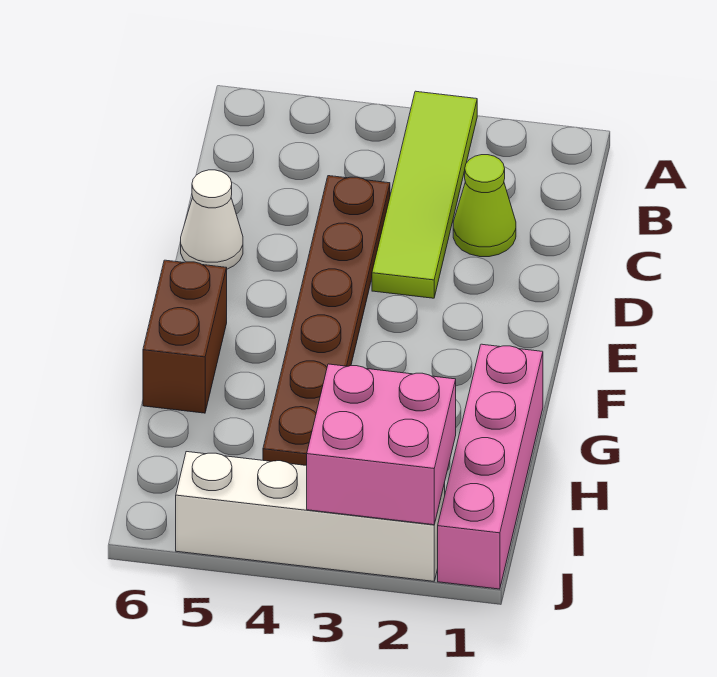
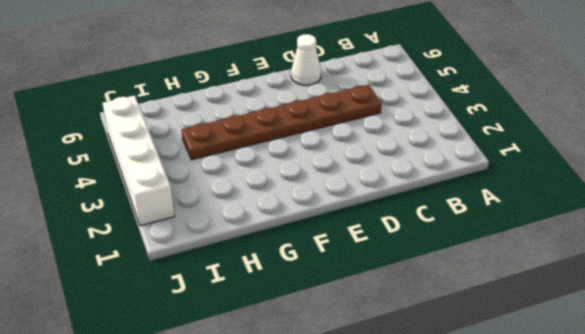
none -> lime 1x4 tile [372,91,477,298]
none -> lime 1x1 cone [453,155,516,257]

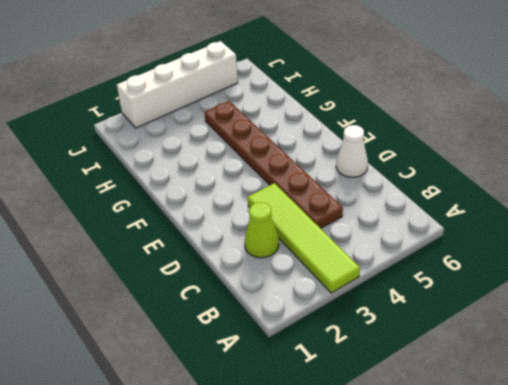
none -> brown 1x2 brick [143,260,227,413]
none -> pink 1x4 brick [438,344,543,589]

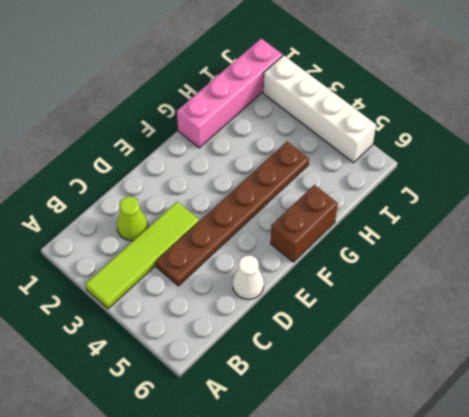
none -> pink 2x2 brick [307,364,456,525]

